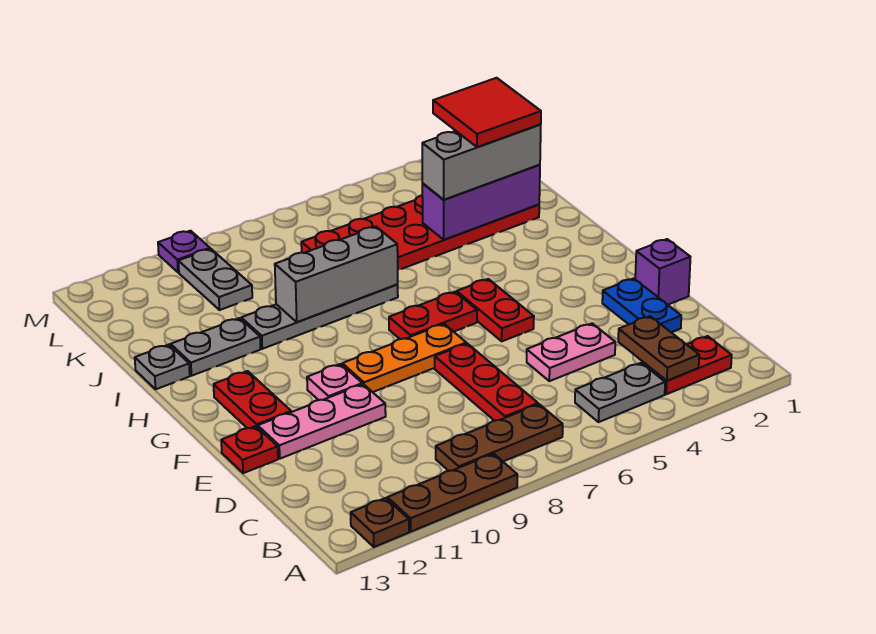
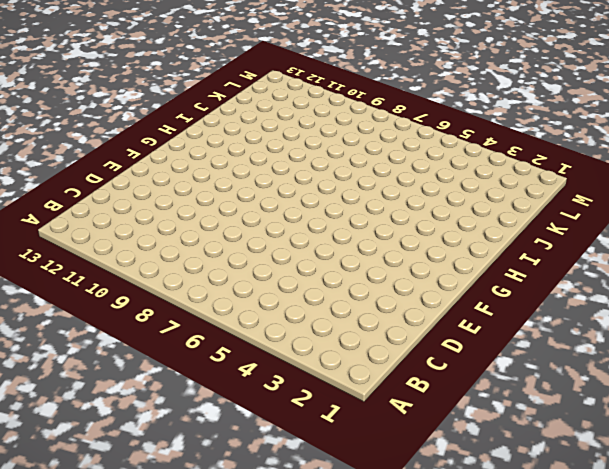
none -> brown 1x3 plate [387,454,517,532]
none -> brown 1x1 plate [351,498,409,547]
none -> red 1x2 plate [643,336,732,394]

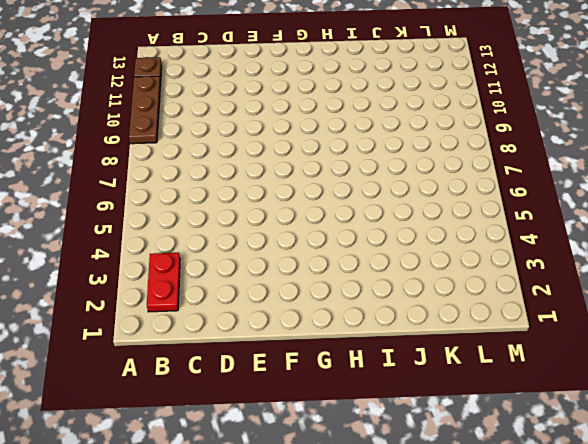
none -> grey 1x2 plate [575,363,665,422]
none -> brown 1x3 plate [436,404,563,471]
none -> red 1x3 plate [435,343,538,421]

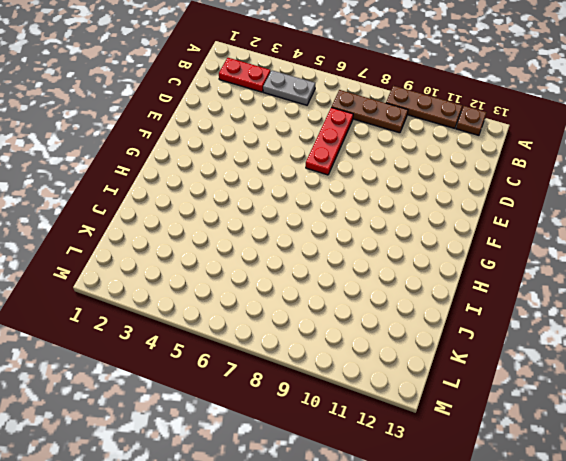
none -> blue 1x2 plate [602,278,681,332]
none -> pink 1x2 plate [527,323,615,381]
none -> purple 1x1 brick [635,239,690,305]

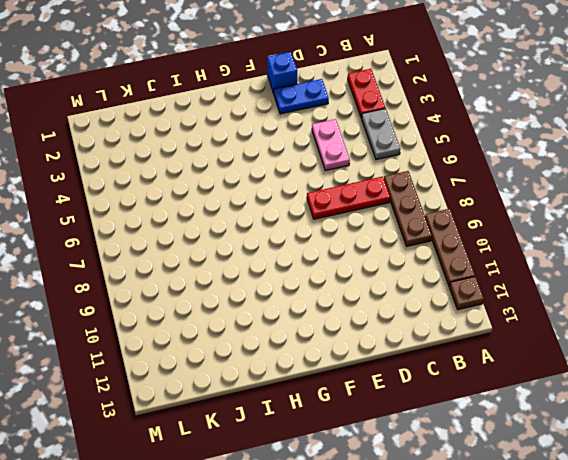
blue 1x1 brick [267,52,297,93] -> purple 1x1 brick [635,239,690,305]
none -> pink 1x3 plate [258,384,386,459]
none -> red 1x1 plate [221,426,278,473]
none -> red 1x2 plate [457,279,534,341]

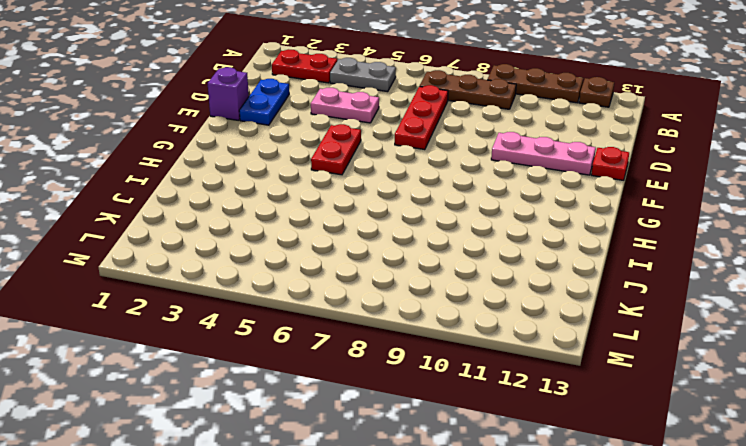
none -> orange 1x3 plate [342,324,466,392]
none -> pink 1x1 plate [307,364,362,400]
none -> red 1x2 plate [214,371,291,428]

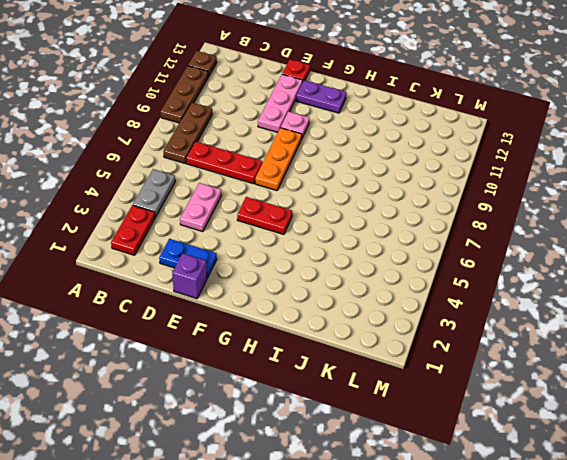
purple 1x2 plate [296,80,347,113] -> red 1x2 plate [214,371,291,428]
none -> red 1x2 plate [389,292,477,339]
none -> grey 1x4 plate [241,285,398,349]
none -> grey 1x2 plate [171,318,261,376]

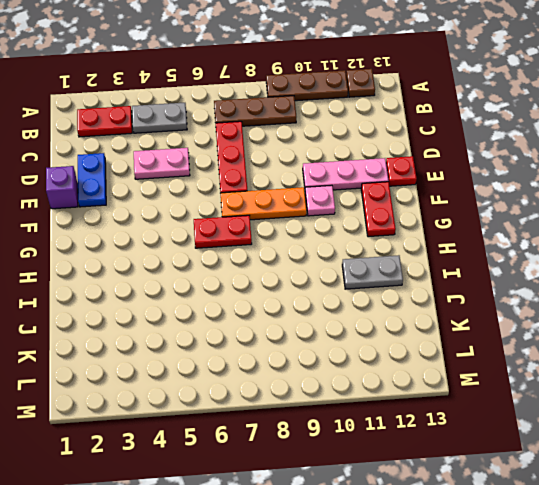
none -> red 1x2 plate [457,279,534,341]
none -> grey 1x4 plate [241,285,398,349]
none -> grey 1x1 plate [135,345,190,389]

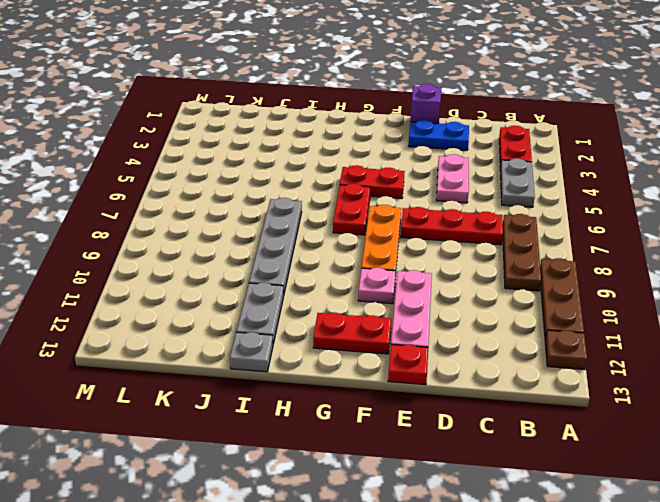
none -> red 2x6 plate [301,196,539,270]
none -> grey 1x2 plate [178,249,252,310]
none -> purple 1x1 plate [158,231,210,272]

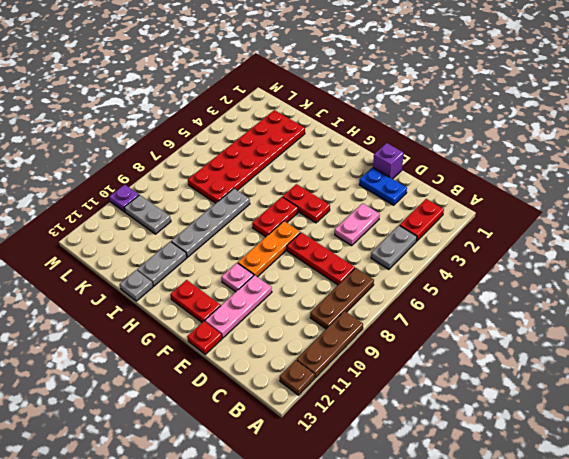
none -> brown 1x2 plate [618,316,699,381]
none -> grey 1x3 brick [275,227,398,322]
none -> purple 1x3 brick [422,165,540,240]

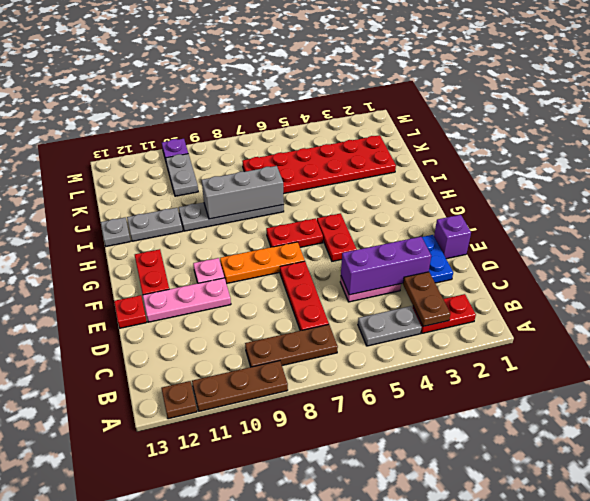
purple 1x3 brick [341,237,431,295] -> purple 1x3 brick moved to [422,165,540,240]
none -> grey 1x3 brick [422,125,541,200]
none -> red 2x2 tile [433,78,541,147]

